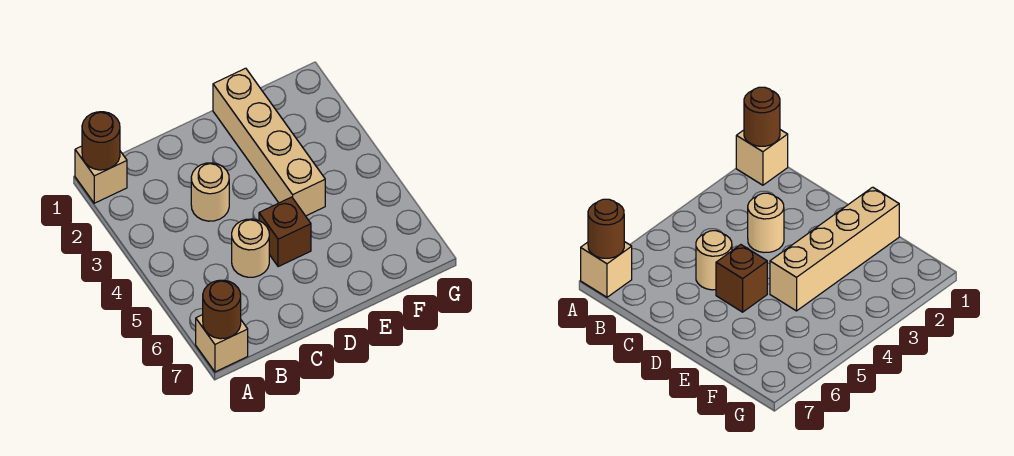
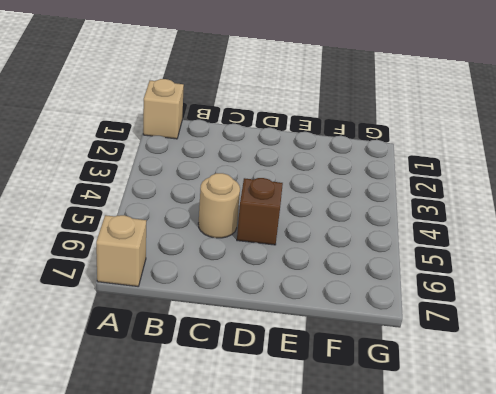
none -> tan 1x1 round brick [191,163,229,221]
none -> tan 1x4 brick [213,68,325,216]

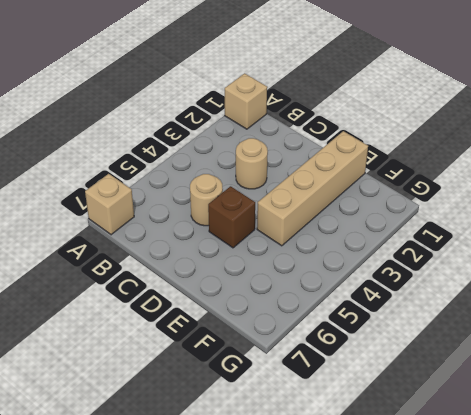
none -> brown 1x1 round brick [82,112,120,170]
none -> brown 1x1 round brick [203,280,241,339]

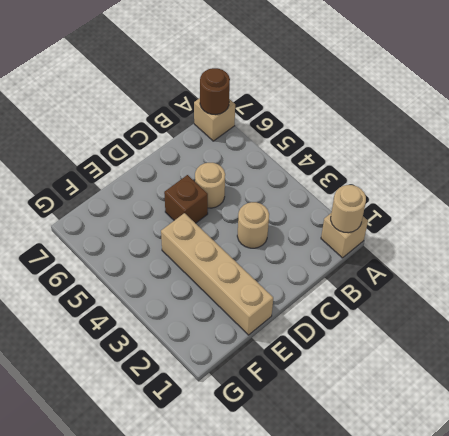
tan 1x1 round brick [331,185,366,233] -> brown 1x1 round brick [82,112,120,170]

